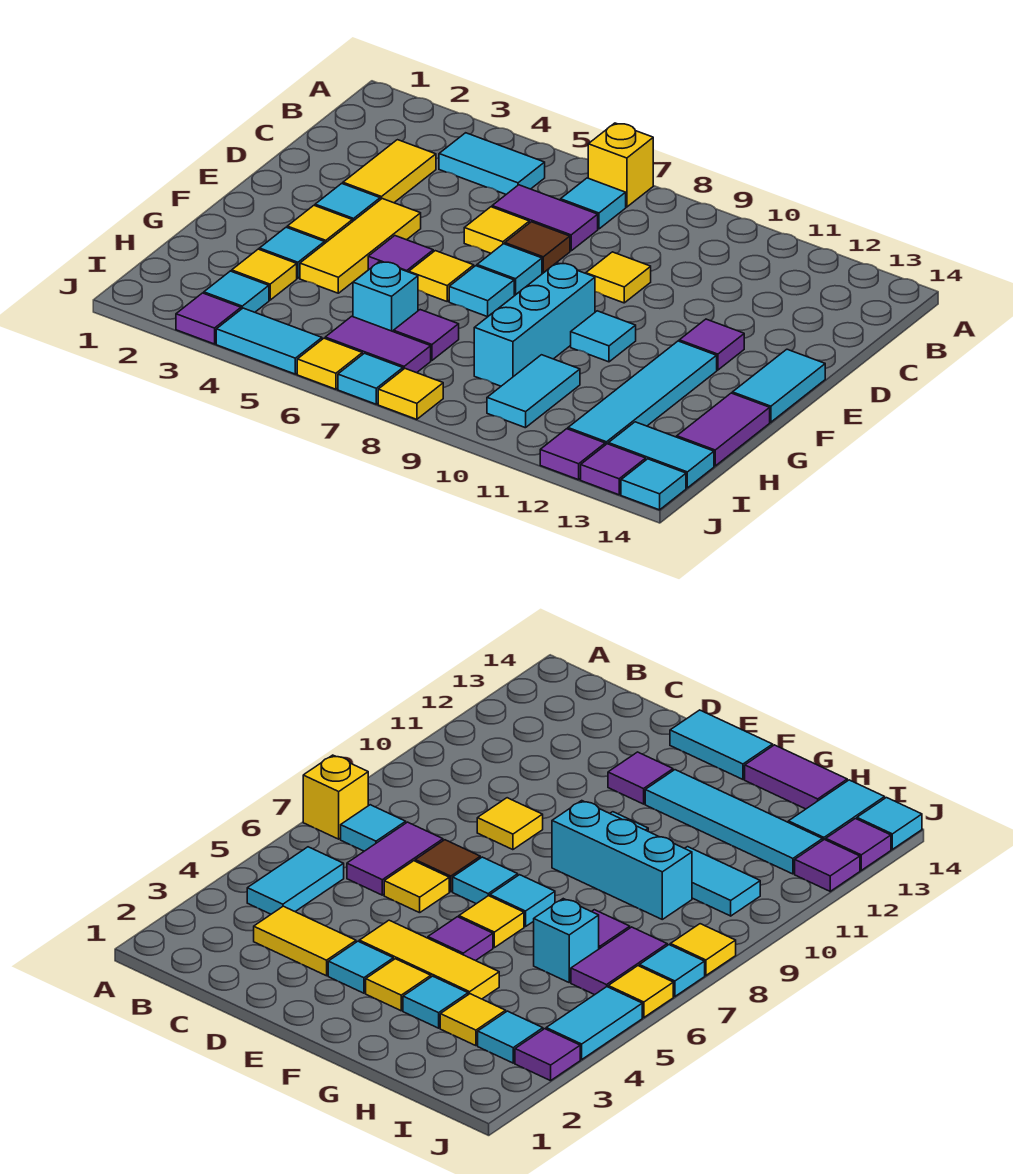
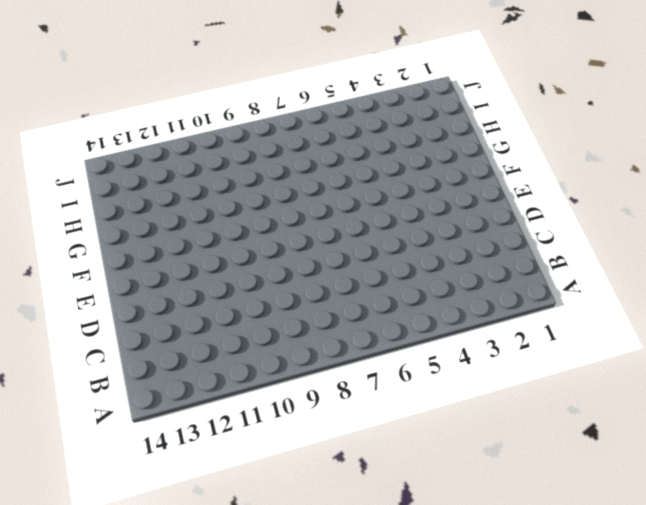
none -> yellow 1x1 brick [588,123,653,207]
none -> cyan 1x2 tile [439,133,545,194]
none -> cyan 1x1 tile [561,178,626,229]
none -> yellow 1x2 tile [343,140,436,203]

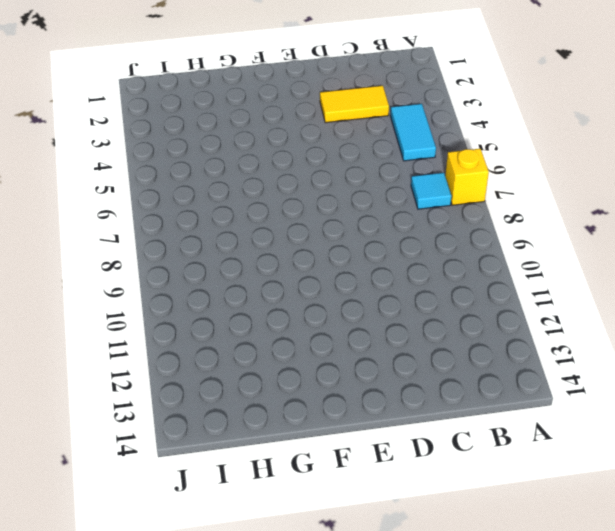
none -> purple 1x2 tile [492,185,598,251]
none -> yellow 1x1 tile [464,207,529,253]
none -> brown 1x1 tile [505,222,570,273]
none -> yellow 1x1 tile [586,252,651,303]

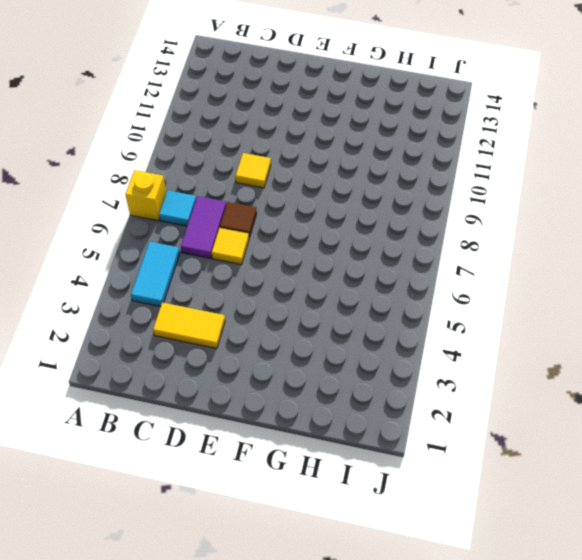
none -> cyan 1x1 tile [315,183,380,222]
none -> yellow 1x3 tile [300,199,421,293]
none -> cyan 1x1 tile [477,244,542,295]
none -> purple 1x1 tile [679,319,744,370]

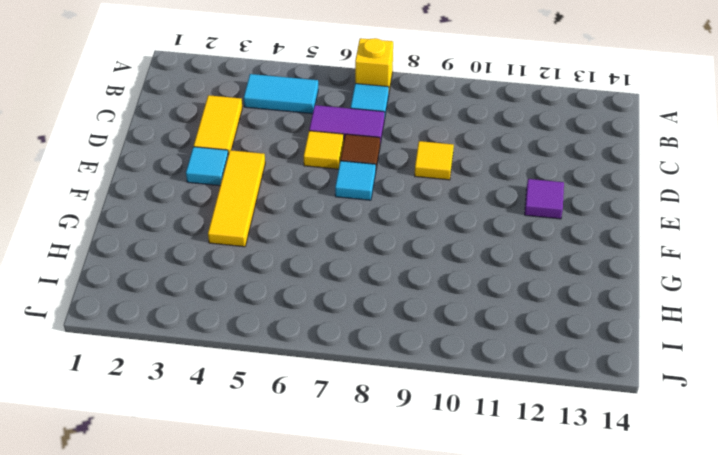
none -> cyan 1x2 tile [732,349,825,422]
none -> yellow 1x1 tile [287,206,352,243]
none -> purple 1x1 tile [368,236,433,272]
none -> yellow 1x1 tile [409,251,474,301]

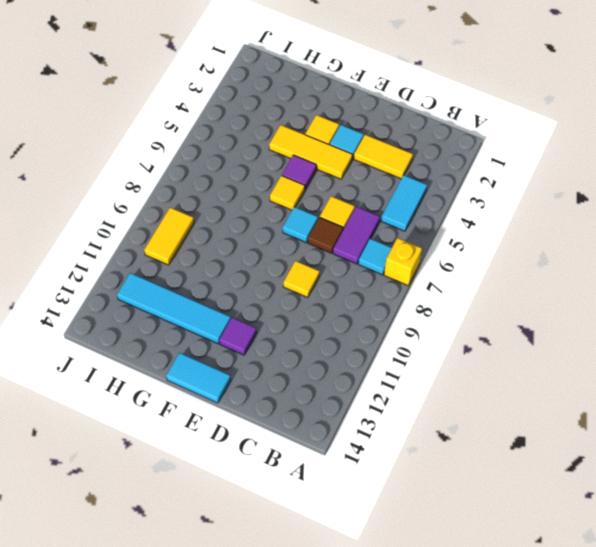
yellow 1x2 tile [144,208,194,265] -> cyan 1x2 tile [487,355,580,428]
none -> cyan 1x1 tile [449,266,514,317]
none -> cyan 1x3 brick [474,263,595,386]
none -> cyan 1x1 tile [571,311,636,362]
none -> cyan 1x1 tile [259,227,325,278]

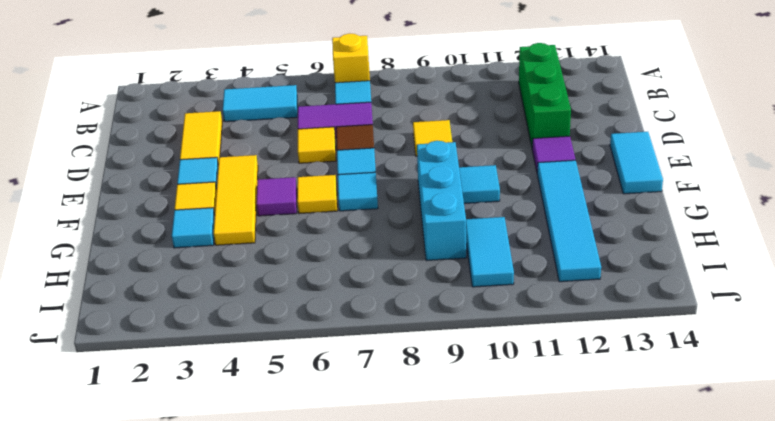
green 1x3 brick [519,43,571,147] -> none
none -> purple 1x2 tile [677,393,770,466]
none -> yellow 1x1 tile [232,249,297,300]
none -> cyan 1x1 brick [353,261,418,332]
none -> purple 1x1 tile [394,310,459,360]

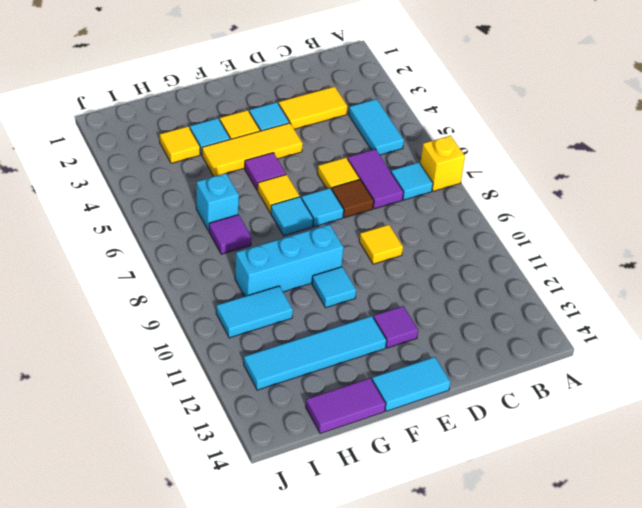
none -> cyan 1x1 tile [204,271,269,312]
none -> purple 1x2 tile [325,316,431,373]
none -> cyan 1x2 tile [608,422,714,488]
none -> purple 1x1 tile [176,293,241,344]

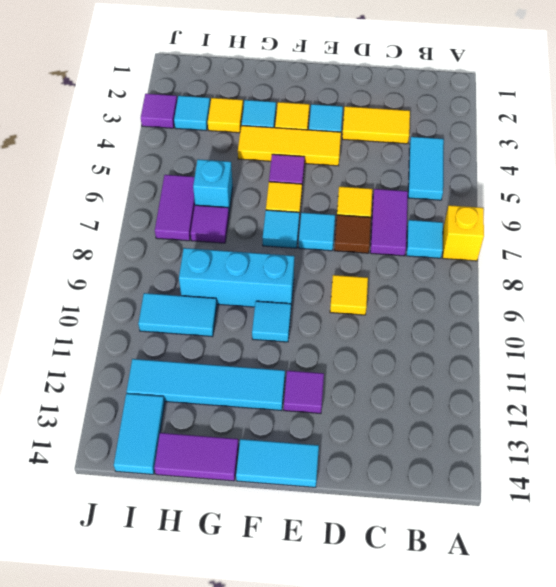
none -> cyan 1x2 tile [216,308,322,374]
none -> yellow 1x1 tile [297,338,362,389]
none -> cyan 1x1 tile [338,353,403,404]
none -> yellow 1x1 tile [378,369,443,419]

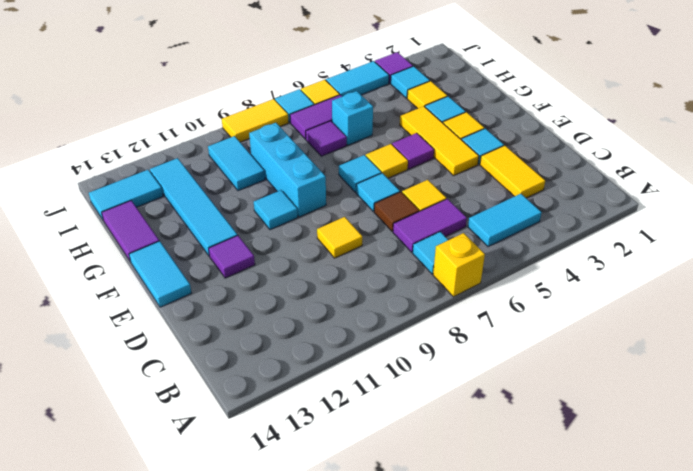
yellow 1x2 tile [222,99,289,142] -> yellow 1x1 tile [378,369,443,419]
none -> purple 1x1 tile [540,429,605,480]
none -> purple 1x1 tile [581,444,646,495]
none -> cyan 1x1 tile [621,459,686,510]

